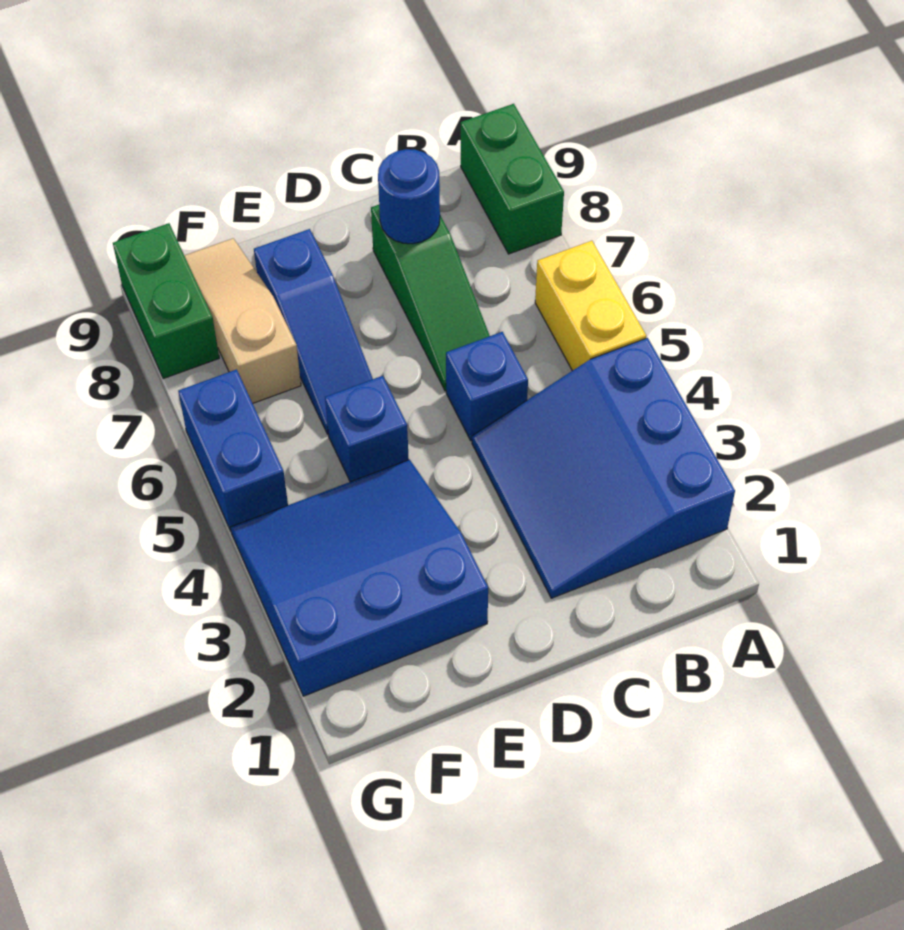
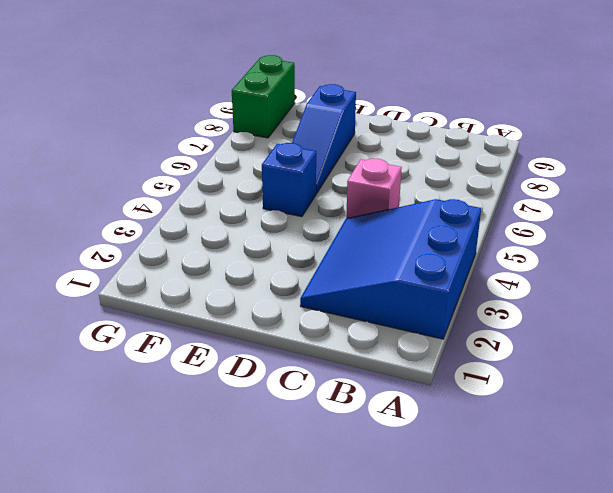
pink 1x1 brick [346,158,402,219] -> blue 1x1 brick [446,332,528,441]
none -> yellow 1x2 brick [535,241,646,371]
none -> green 1x2 brick [461,104,564,254]
none -> green 1x3 slope [371,205,490,391]

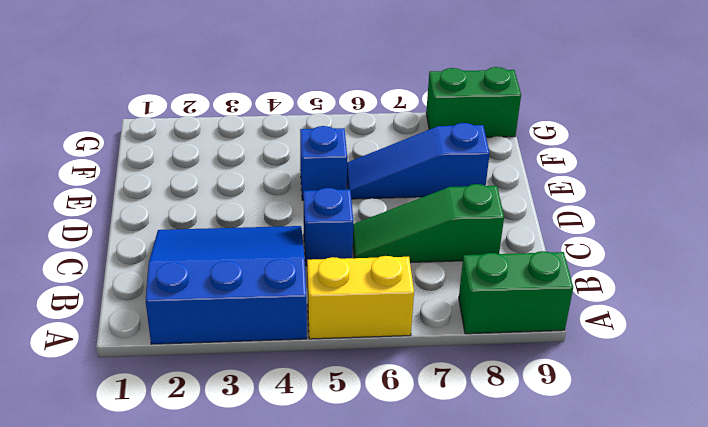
none -> blue 3x3 slope [231,460,488,696]
none -> tan 1x3 slope [184,238,301,403]
none -> blue 1x2 brick [178,369,288,531]

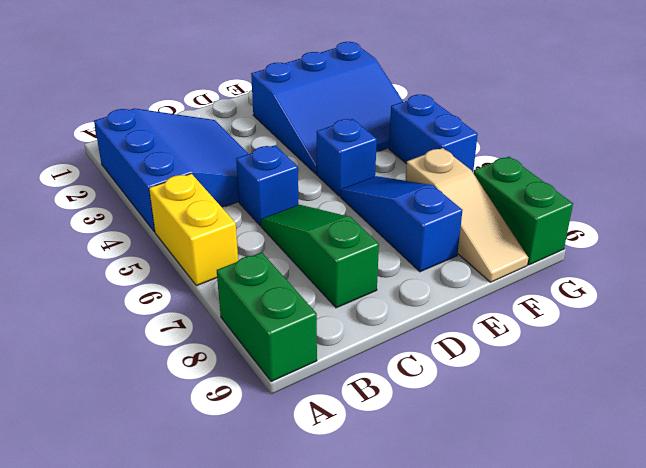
none -> blue 1x1 round brick [378,149,440,244]

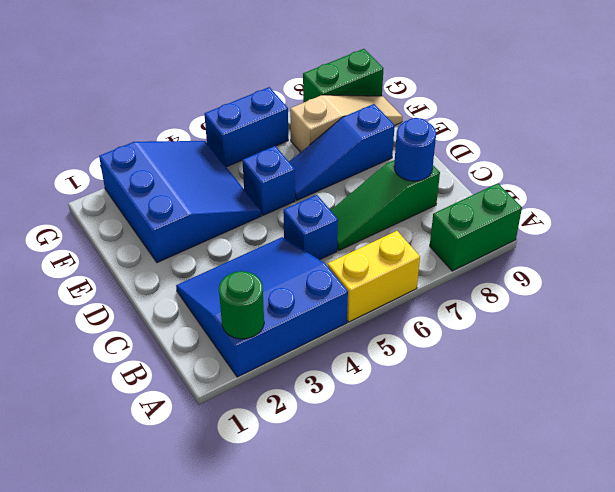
green 1x1 round brick [219,271,264,339] -> none

